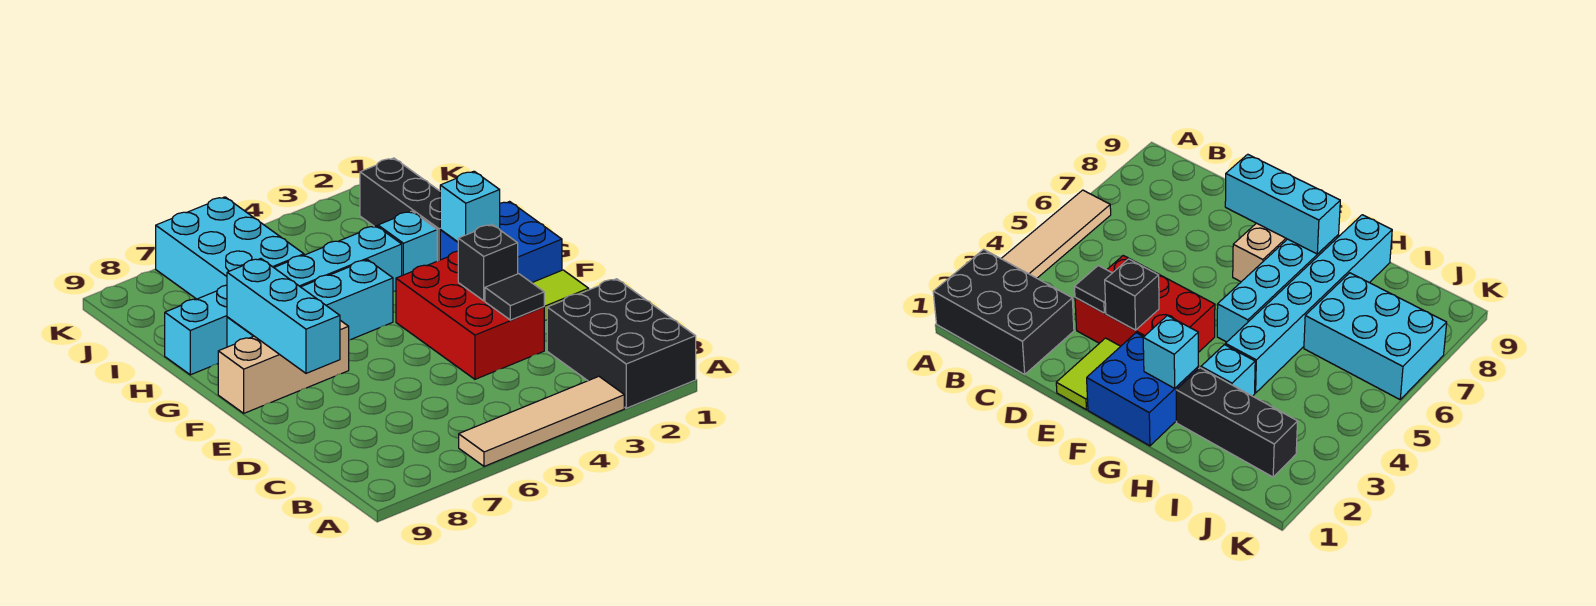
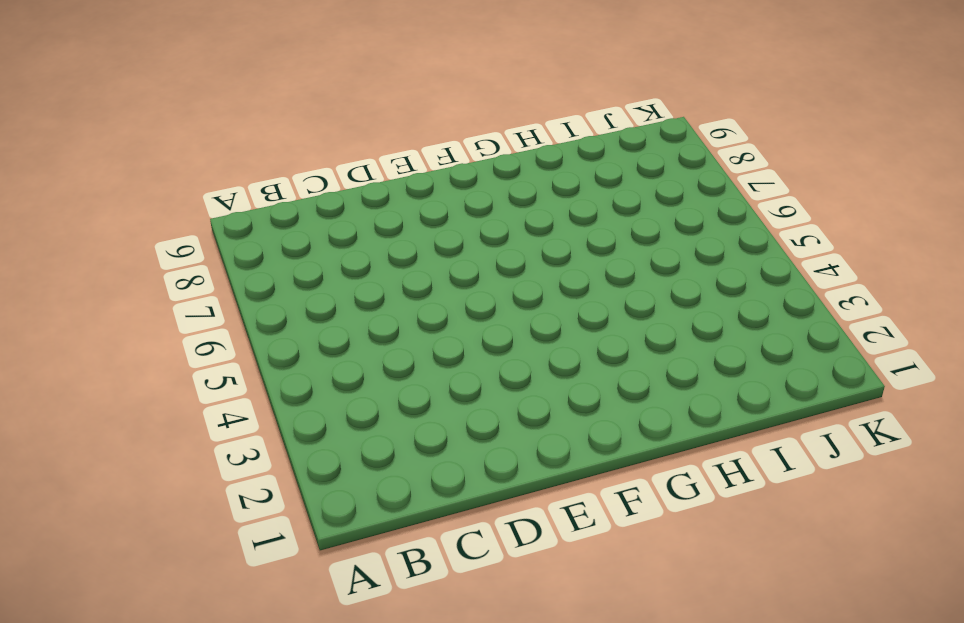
none -> black 2x3 brick [547,279,696,408]
none -> tan 1x4 tile [459,376,624,466]
none -> red 2x3 brick [396,251,544,379]

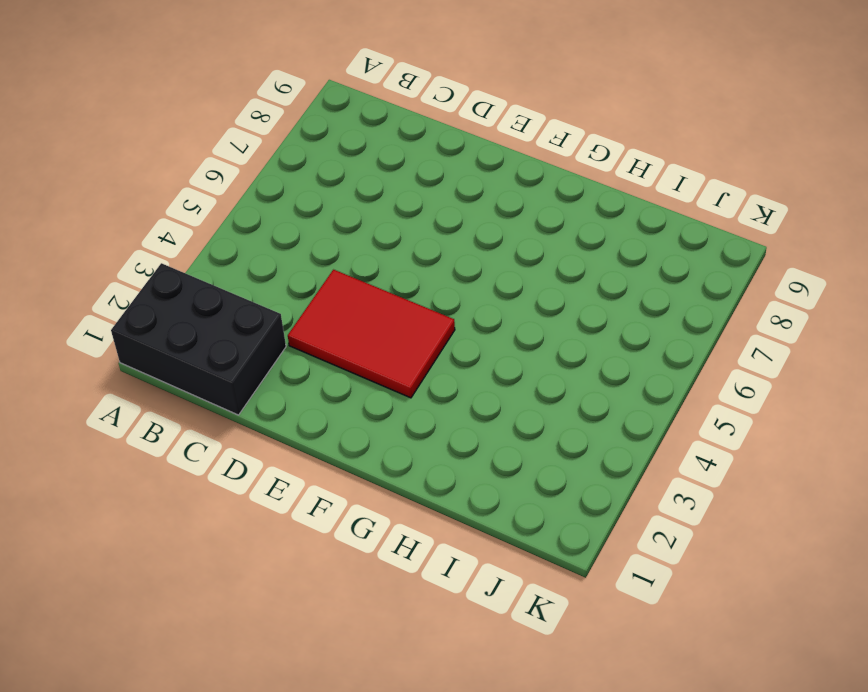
red 2x3 tile [288,270,455,398] -> red 2x3 brick [396,251,544,379]
none -> tan 1x4 tile [459,376,624,466]
none -> lime 1x2 tile [532,270,589,321]
none -> blue 2x2 brick [440,202,562,283]

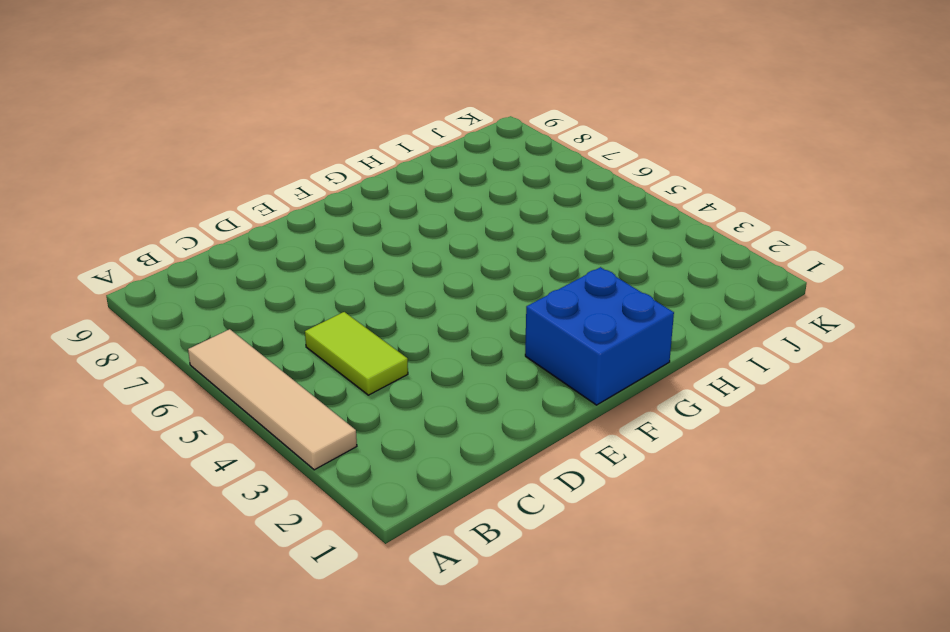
lime 1x2 tile [305,312,408,395] -> lime 1x2 tile moved to [532,270,589,321]
none -> black 2x3 brick [547,279,696,408]
none -> red 2x3 brick [396,251,544,379]
none -> tan 1x3 brick [218,320,349,413]

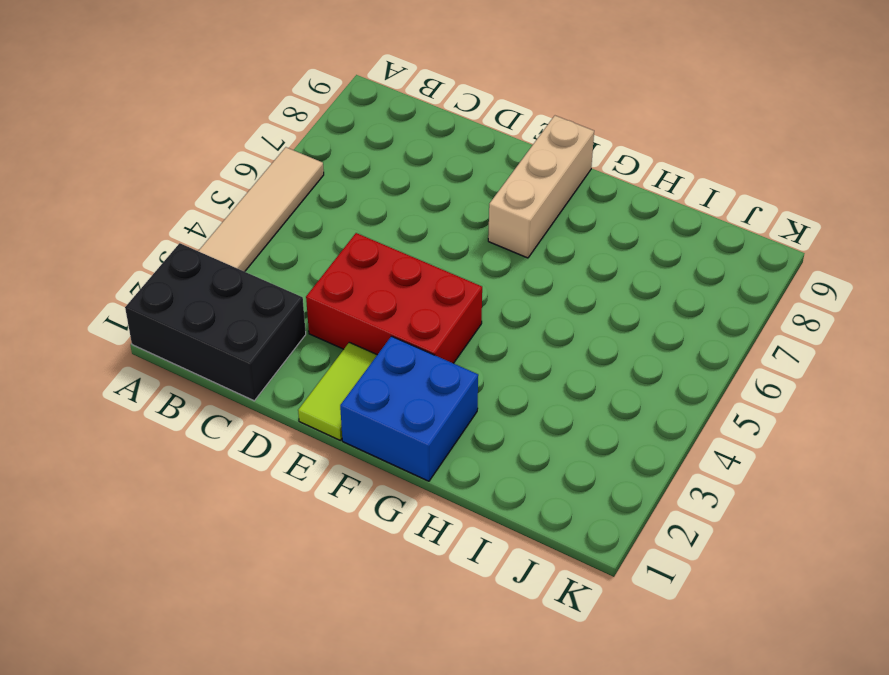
none -> cyan 1x4 brick [227,260,393,347]
none -> black 1x3 brick [360,158,441,261]
none -> cyan 1x1 brick [378,211,437,276]

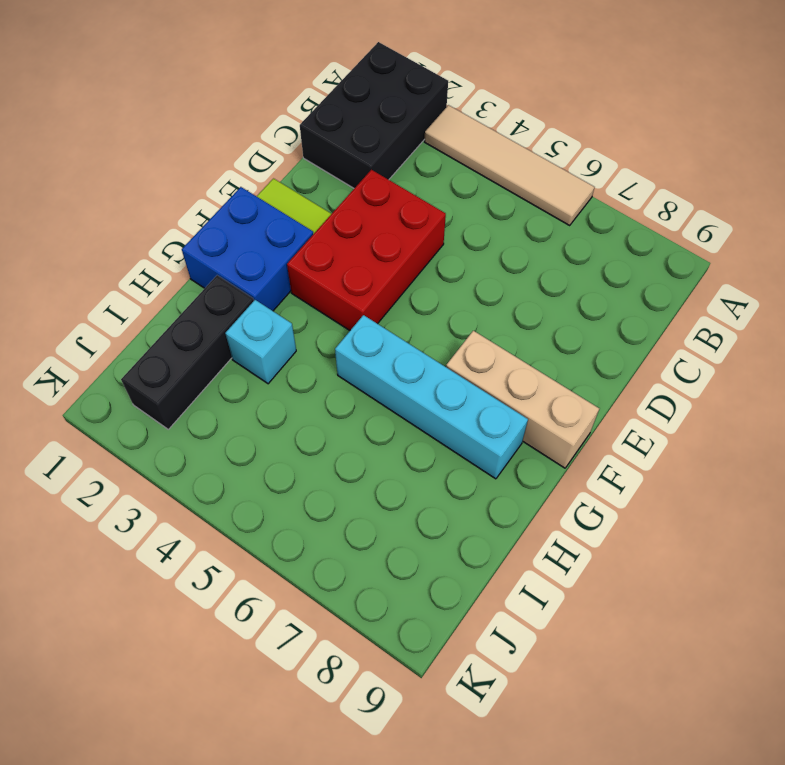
none -> cyan 1x6 brick [165,226,402,375]
none -> cyan 2x3 brick [156,197,304,299]
none -> black 1x1 tile [485,274,544,320]

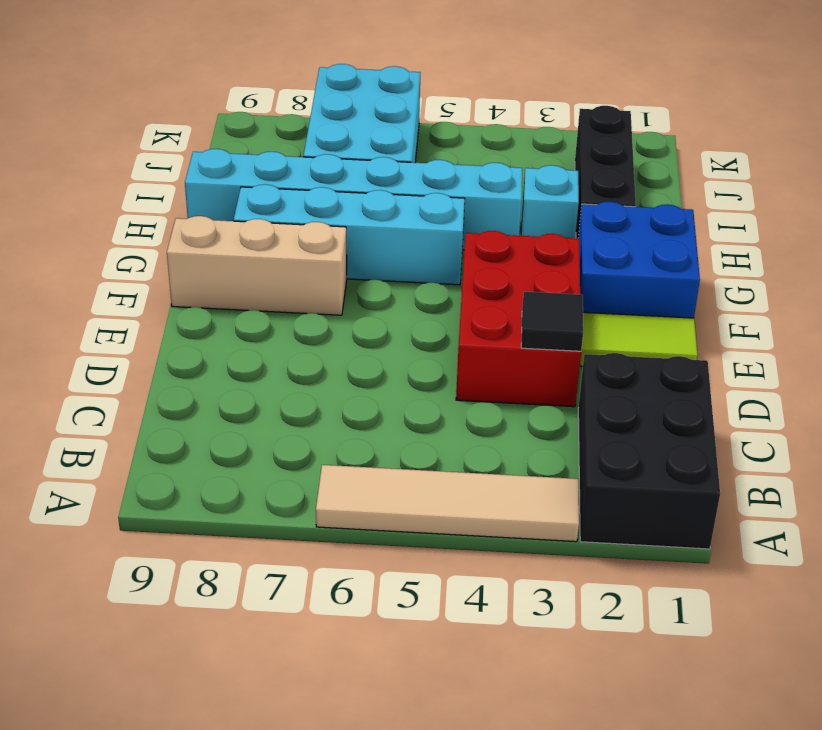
none -> black 1x1 brick [458,225,518,301]
none -> cyan 1x3 brick [227,259,340,373]
none -> cyan 1x1 brick [440,171,500,242]

